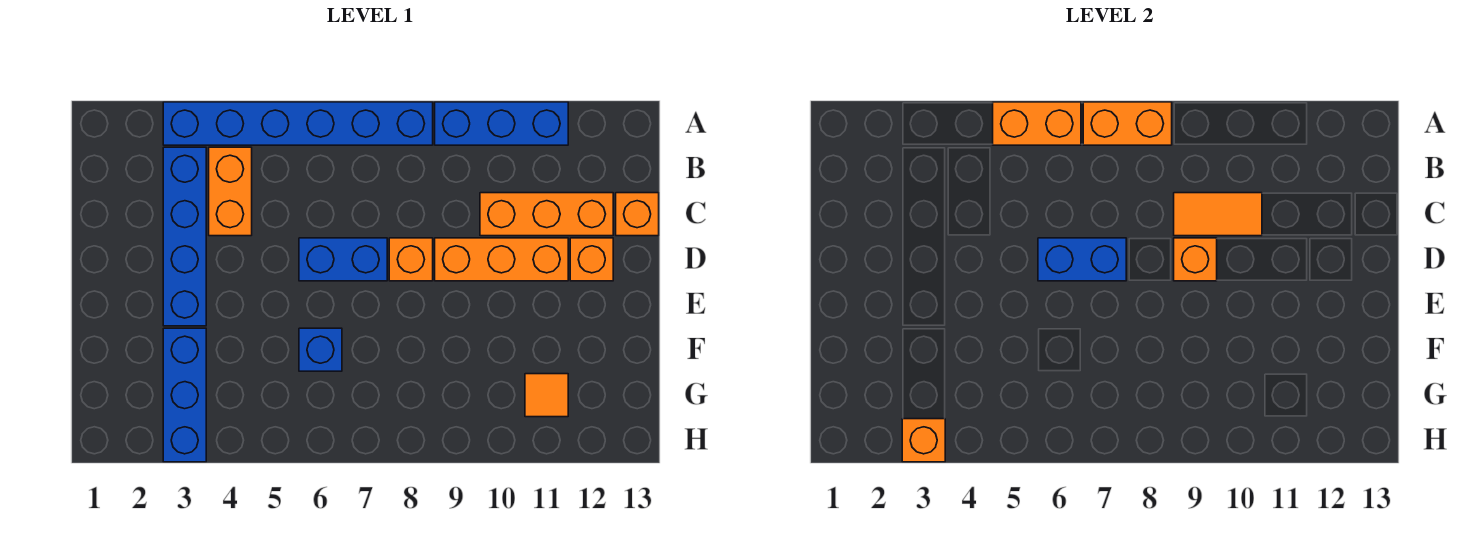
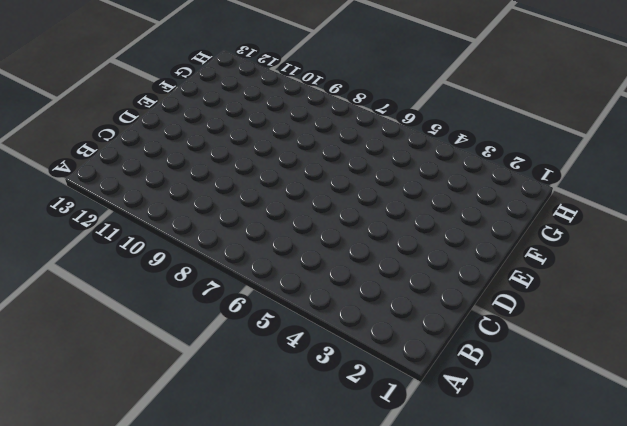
none -> blue 1x6 brick [163,102,433,145]
none -> blue 1x3 brick [435,102,568,145]
none -> blue 1x4 brick [163,147,206,326]

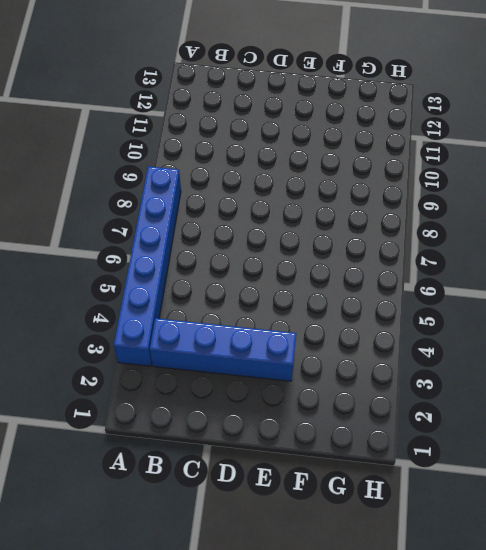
none -> blue 1x3 brick [435,102,568,145]
none -> orange 1x2 brick [209,147,252,236]
none -> orange 1x3 brick [480,193,613,236]

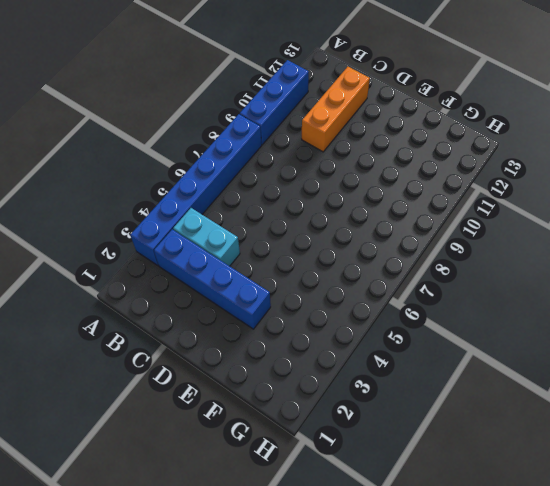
cyan 1x2 brick [173,208,240,266] -> orange 1x2 brick [209,147,252,236]
none -> orange 1x1 brick [616,193,659,236]
none -> blue 1x2 brick [299,238,387,281]
none -> orange 1x1 brick [389,238,433,281]

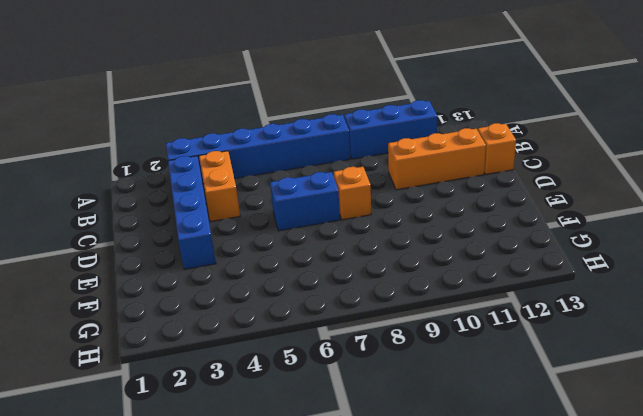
none -> orange 1x3 brick [435,238,568,281]
none -> orange 1x1 brick [570,238,613,281]
none -> blue 1x3 brick [163,328,206,462]

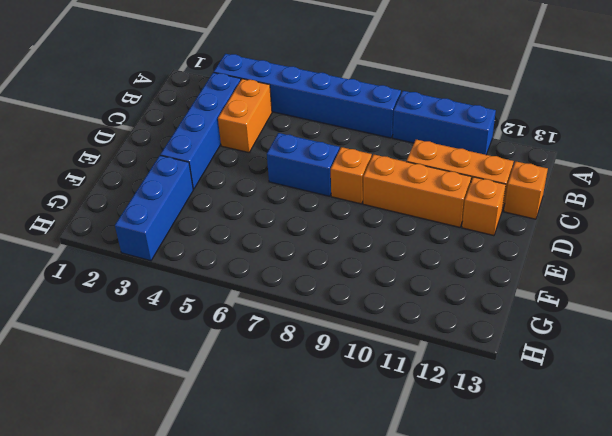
none -> blue 1x1 brick [299,328,342,371]
none -> orange 1x1 tile [525,374,568,417]
none -> orange 1x2 brick [993,102,1081,145]

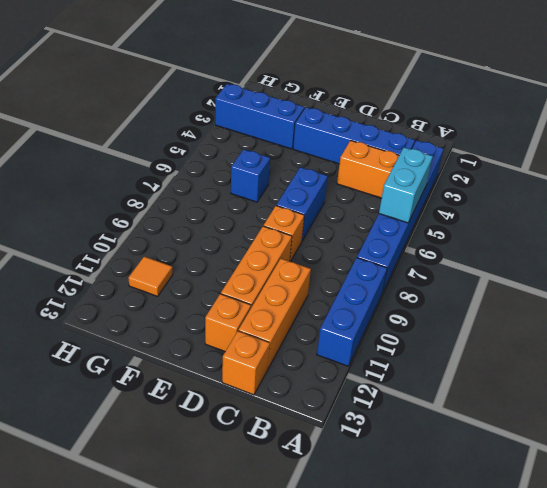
cyan 1x2 brick [379,147,433,223] -> orange 1x2 brick [993,102,1081,145]
none -> orange 1x2 brick [1083,102,1172,145]
none -> orange 1x2 tile [1174,193,1262,236]
none -> blue 1x2 brick [1038,238,1126,281]

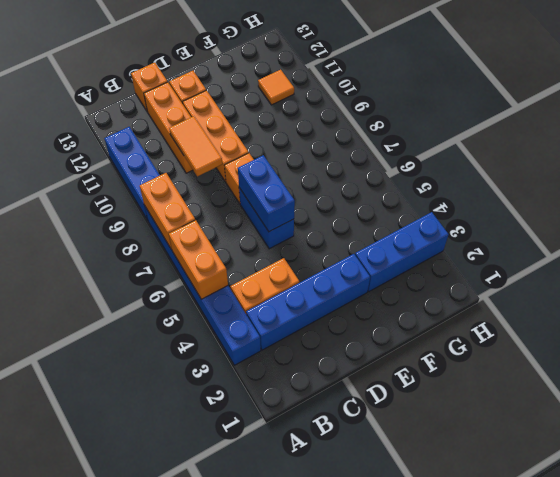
none -> blue 1x1 brick [299,328,342,371]
none -> orange 1x1 brick [1174,238,1217,281]
none -> orange 1x1 brick [902,419,945,462]

